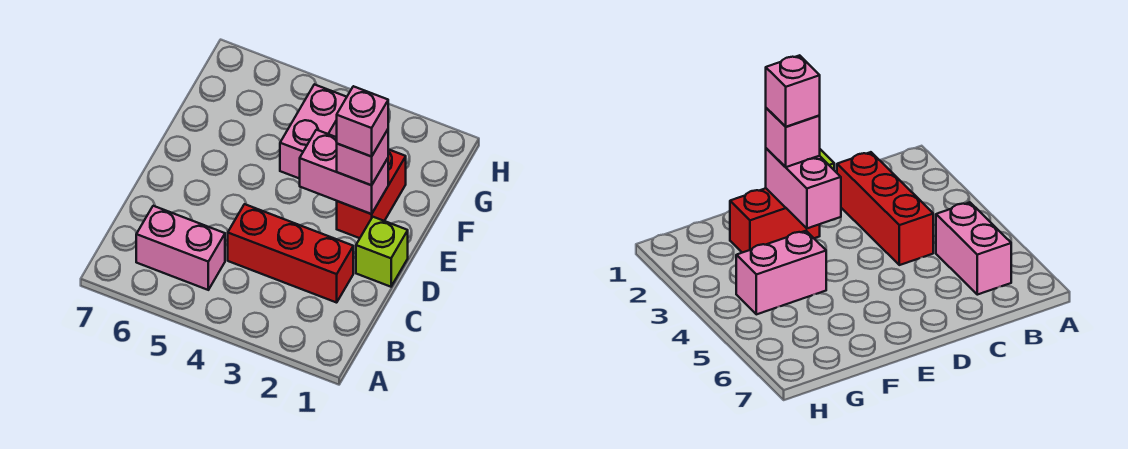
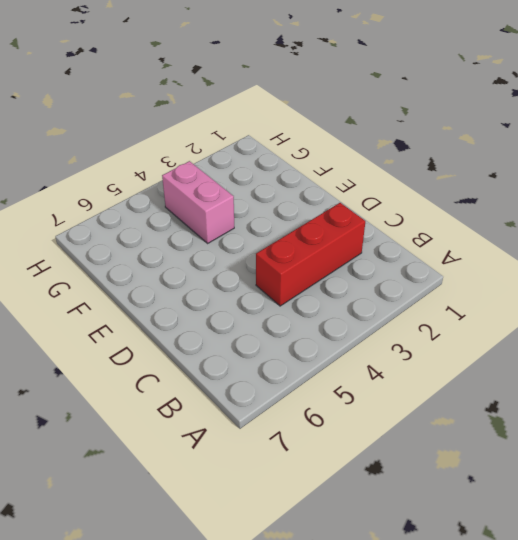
none -> pink 1x2 brick [136,206,225,290]
none -> lime 1x1 brick [356,217,408,287]

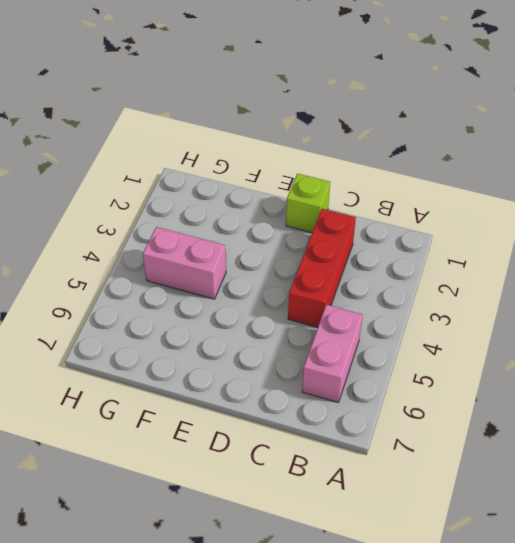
none -> red 1x2 brick [337,149,406,238]
none -> pink 1x2 brick [300,130,388,214]

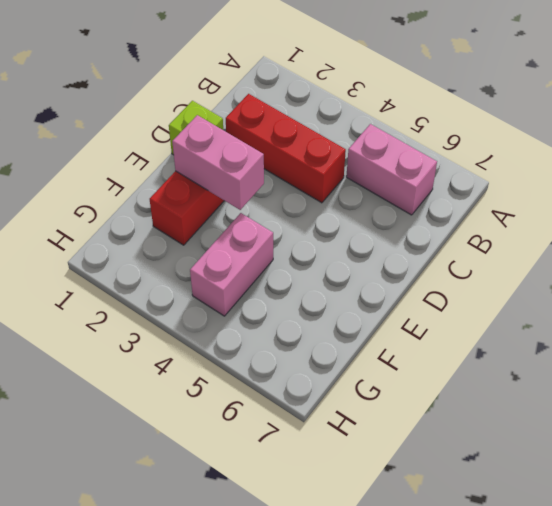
none -> pink 1x1 brick [337,130,388,185]
none -> pink 1x1 brick [337,86,388,157]

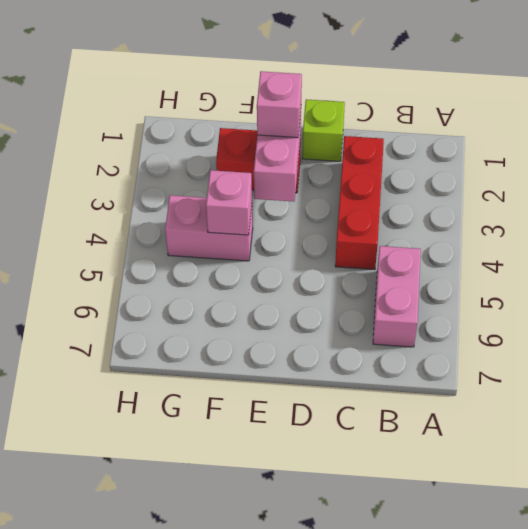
pink 1x1 brick [206,170,252,235] -> pink 1x1 brick moved to [337,86,388,157]

